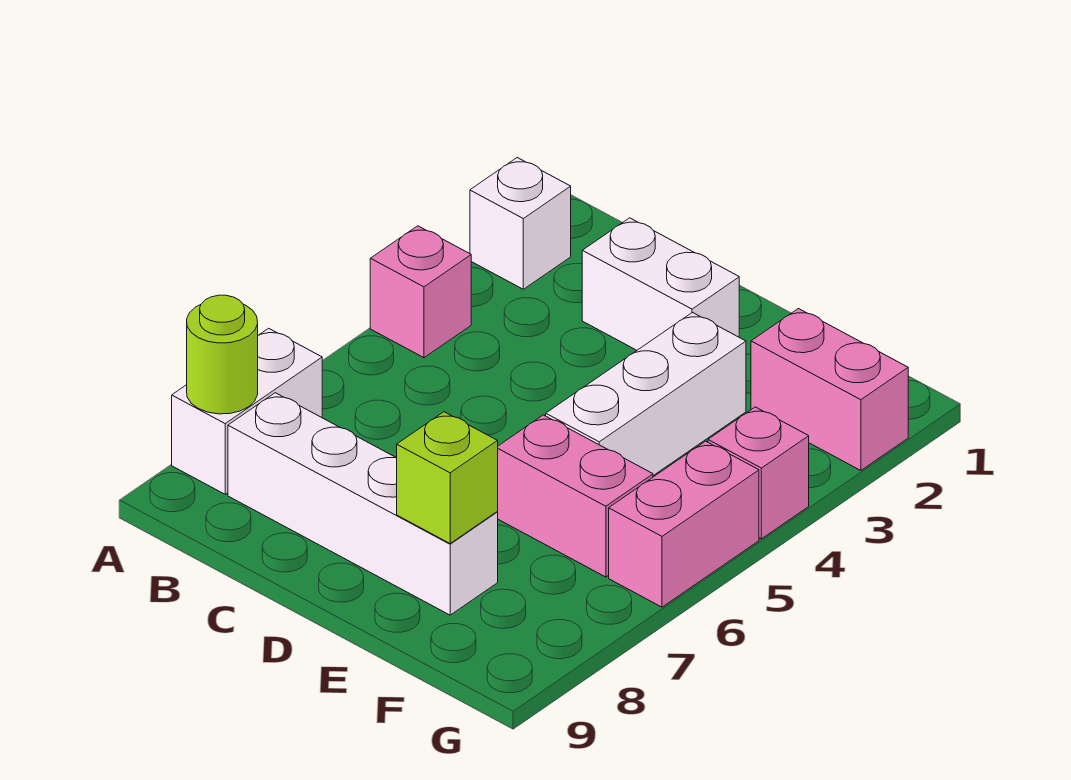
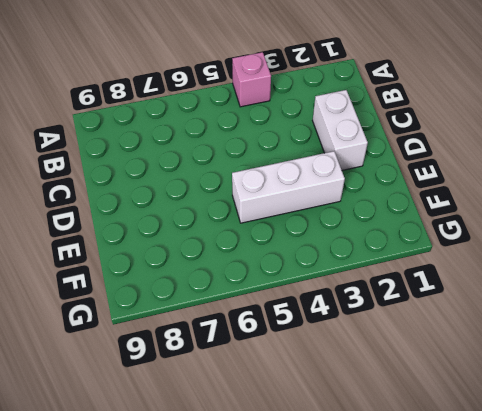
none -> white 1x1 brick [470,158,571,289]
none -> white 1x2 brick [172,328,322,494]
none -> white 1x4 brick [228,393,498,615]

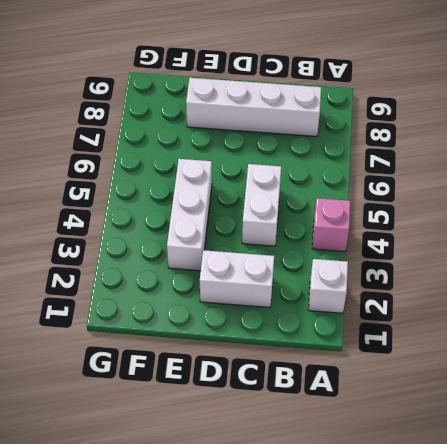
white 1x2 brick [242,164,281,246] -> white 1x2 brick moved to [172,328,322,494]
none -> pink 1x2 brick [497,415,653,577]
none -> pink 1x2 brick [751,309,908,470]
none -> pink 1x1 brick [708,407,809,539]

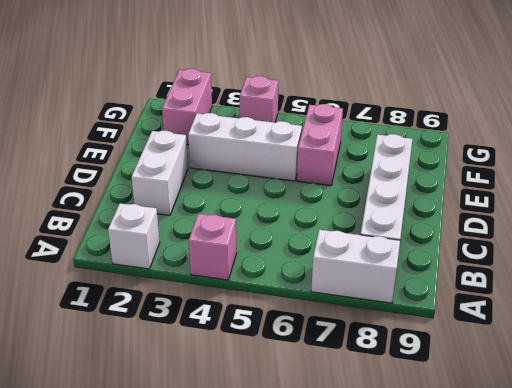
none -> pink 1x2 brick [609,441,759,607]
none -> lime 1x1 round brick [187,295,258,414]
none -> lime 1x1 brick [397,412,498,543]

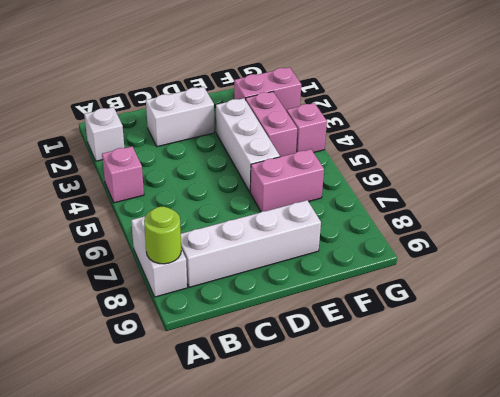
pink 1x2 brick [246,92,297,157] -> pink 1x2 brick moved to [609,441,759,607]
none -> lime 1x1 brick [397,412,498,543]

